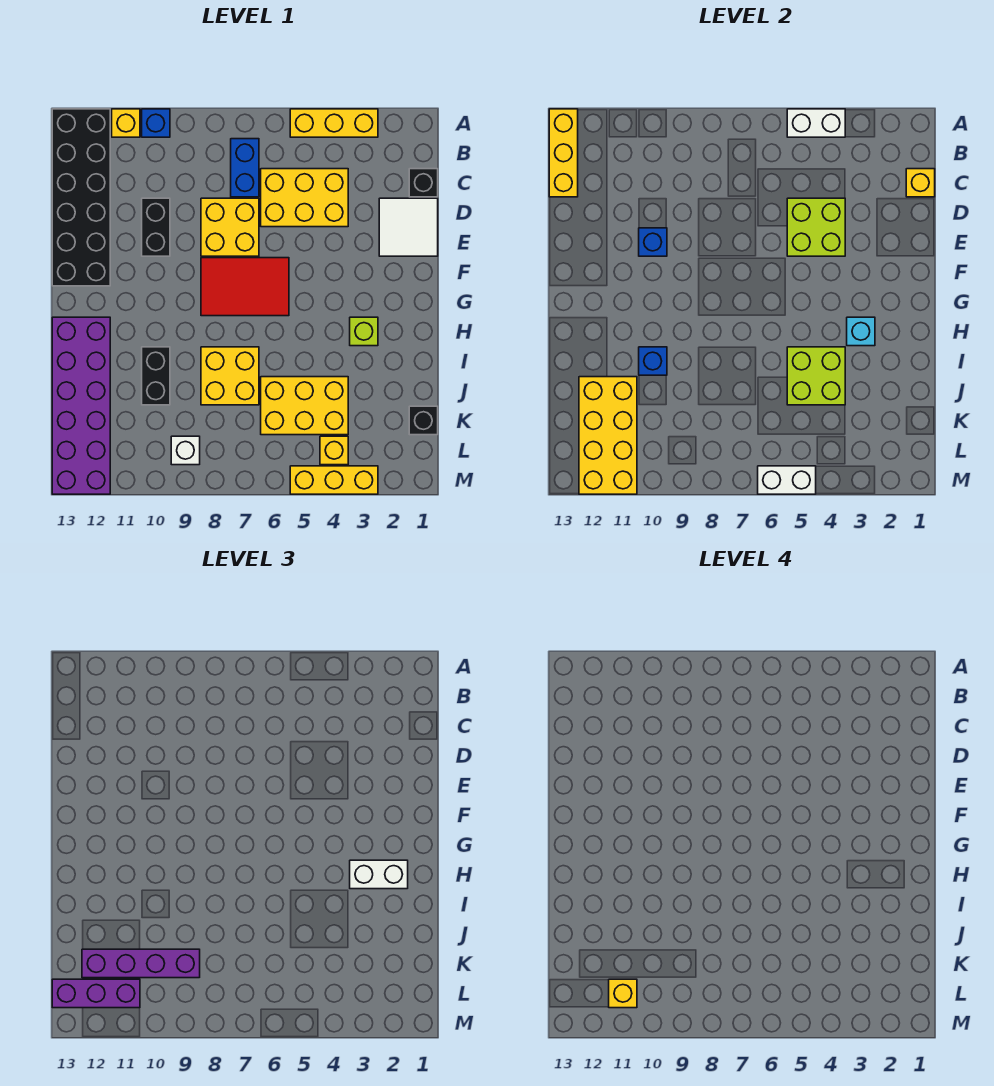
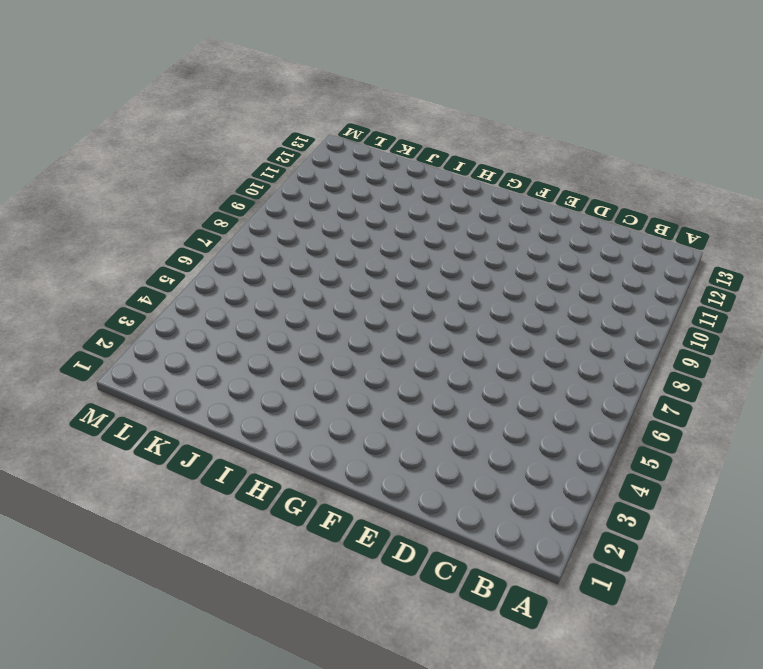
none -> yellow 1x3 brick [290,109,378,137]
none -> blue 1x1 brick [142,109,170,137]
none -> yellow 1x1 brick [112,109,140,137]
none -> black 2x6 brick [52,109,110,286]

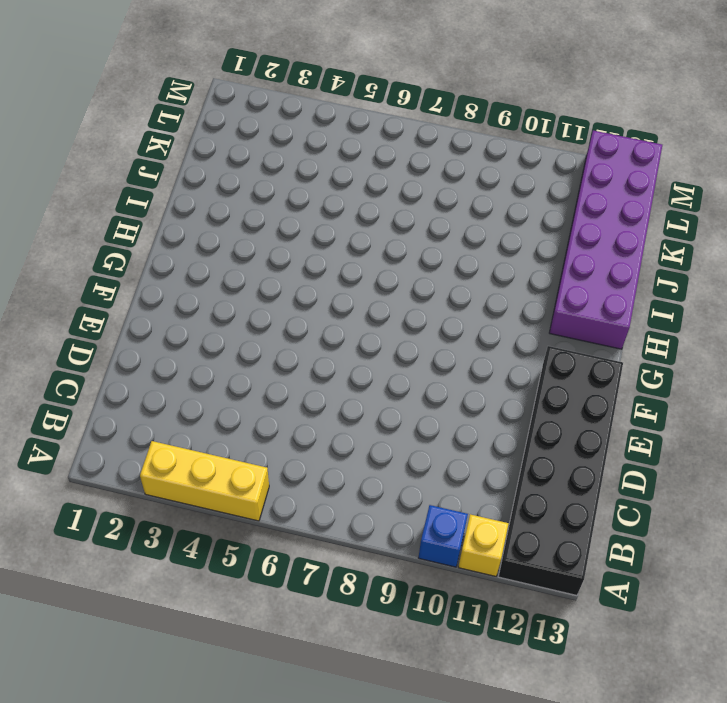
none -> blue 1x2 brick [231,139,259,197]
none -> black 1x1 brick [409,169,438,197]
none -> yellow 2x3 brick [261,169,348,227]
none -> white 2x2 tile [379,198,438,256]

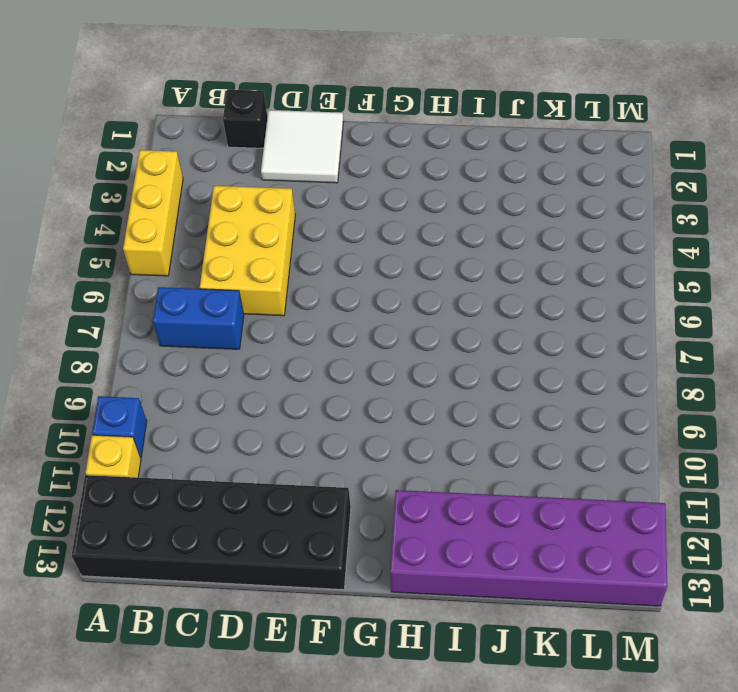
none -> yellow 2x2 brick [201,198,259,256]
none -> black 1x2 brick [142,198,170,256]
none -> red 2x3 tile [201,258,289,316]
none -> lime 1x1 brick [350,317,378,346]

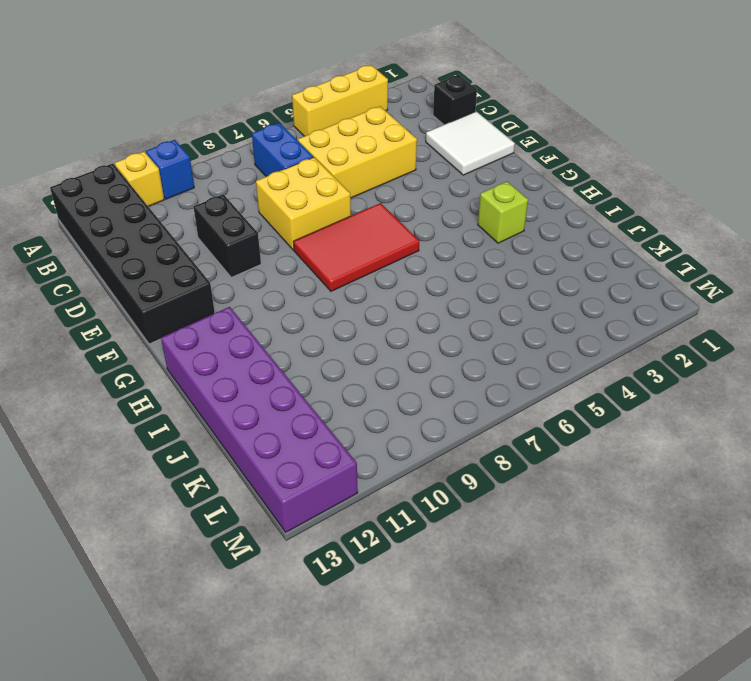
none -> yellow 2x2 brick [201,347,259,405]
none -> black 1x2 brick [142,347,170,405]
none -> yellow 2x3 brick [261,377,348,435]
none -> black 1x1 brick [409,406,438,435]

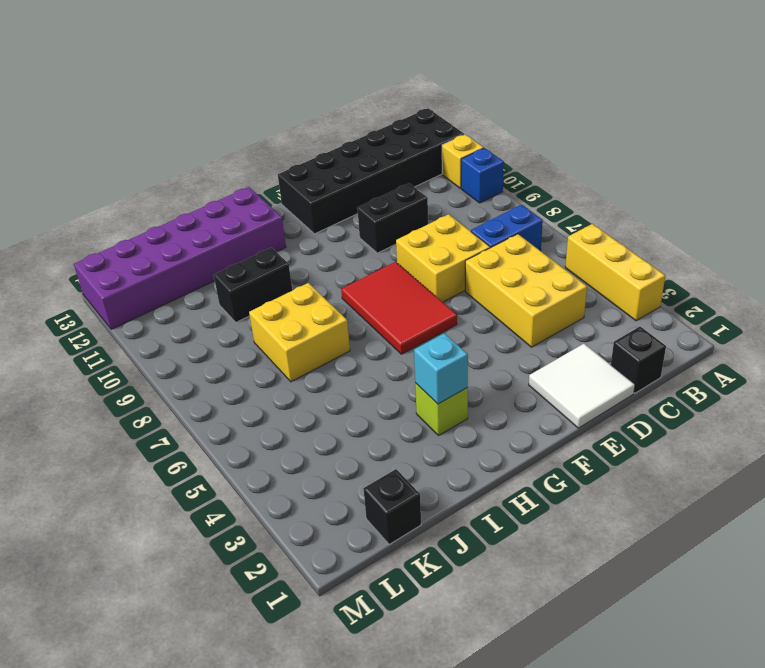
none -> yellow 2x3 brick [261,377,348,435]
none -> yellow 1x1 brick [320,436,348,465]
none -> white 1x1 brick [171,436,200,465]
none -> yellow 1x3 brick [290,466,378,494]

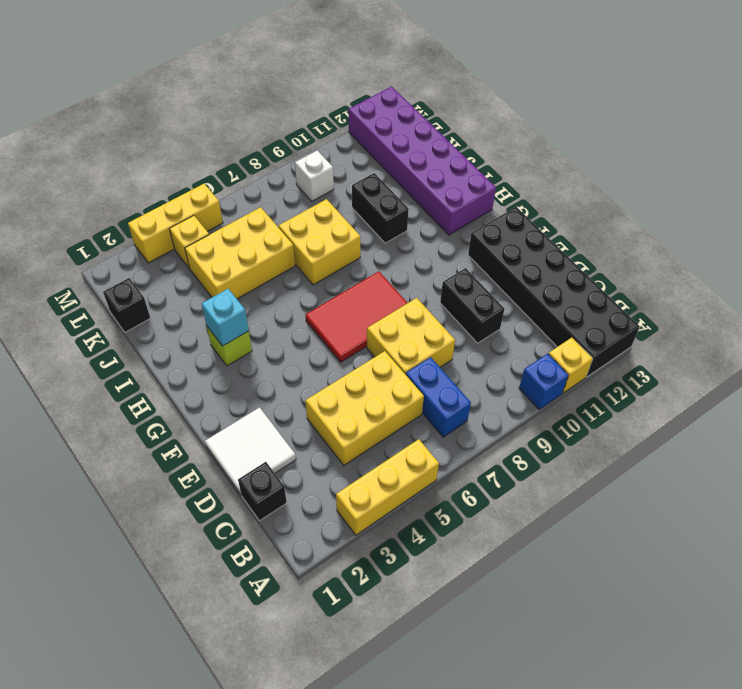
none -> white 1x2 brick [787,109,845,137]
none -> yellow 1x3 brick [549,109,578,197]
none -> yellow 1x1 brick [906,169,935,197]
none -> lime 2x2 brick [787,198,845,256]

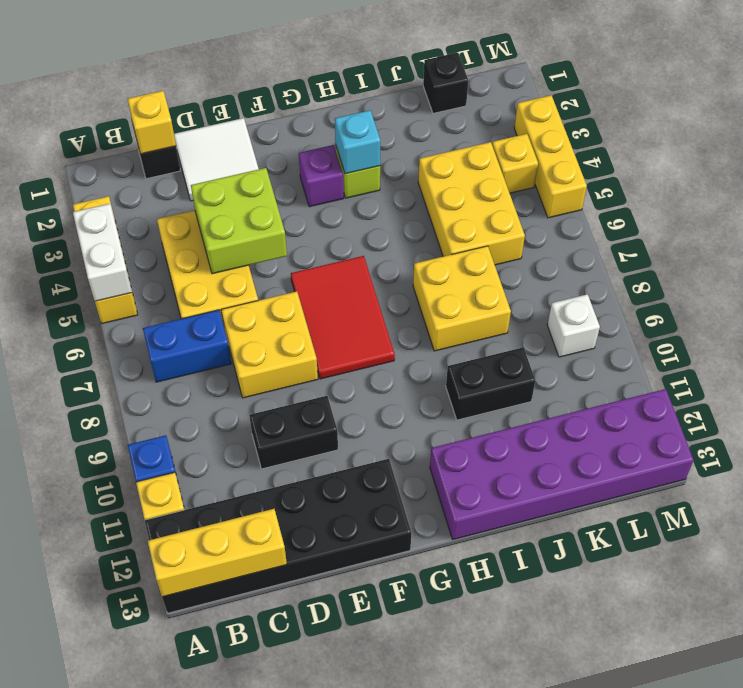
purple 1x1 brick [299,145,344,207] -> none
none -> blue 1x1 brick [639,228,667,256]
none -> lime 2x2 brick [787,347,845,405]
none -> blue 1x1 brick [639,347,667,375]
none -> yellow 2x4 brick [579,377,637,494]

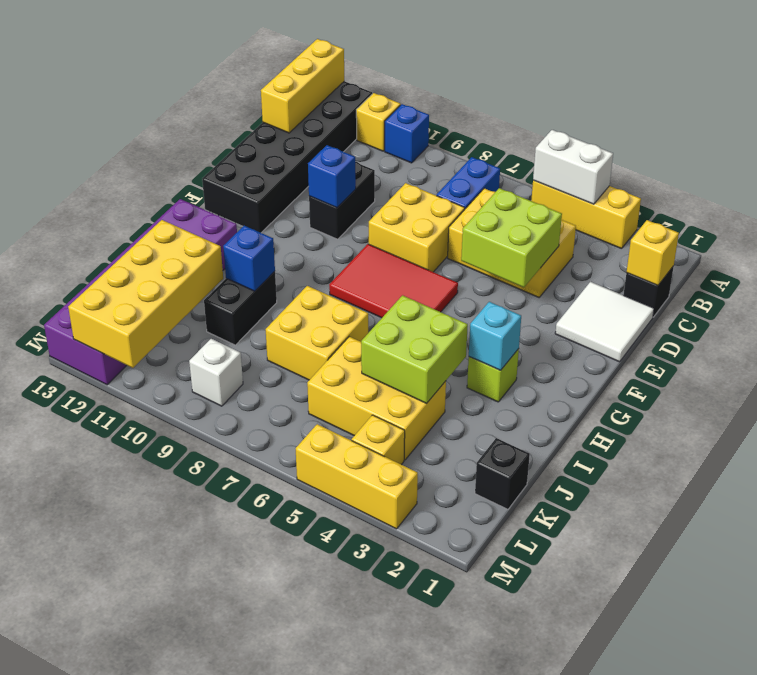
none -> white 1x2 brick [758,466,816,494]
none -> white 1x2 brick [350,860,408,889]
none -> purple 1x4 brick [82,949,200,978]
none -> purple 1x3 brick [52,979,140,1008]

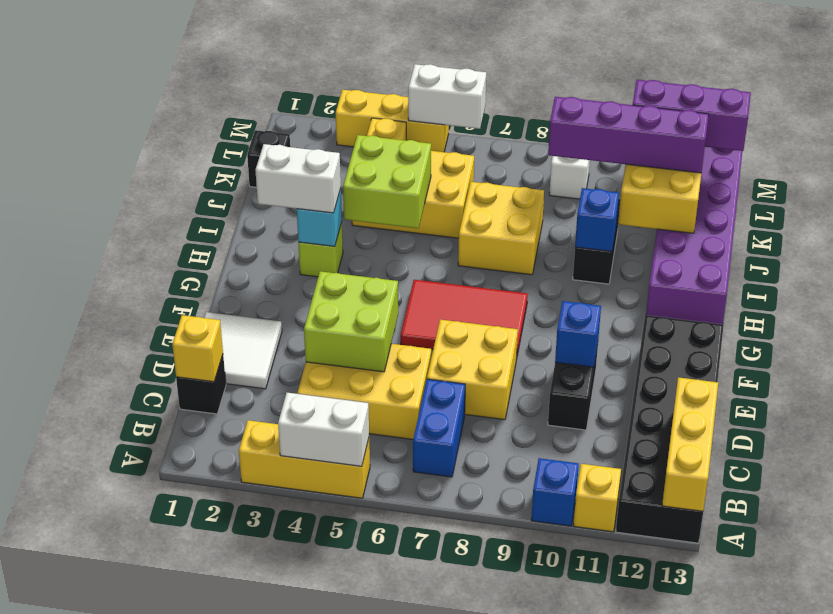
none -> yellow 1x1 brick [609,979,637,1008]

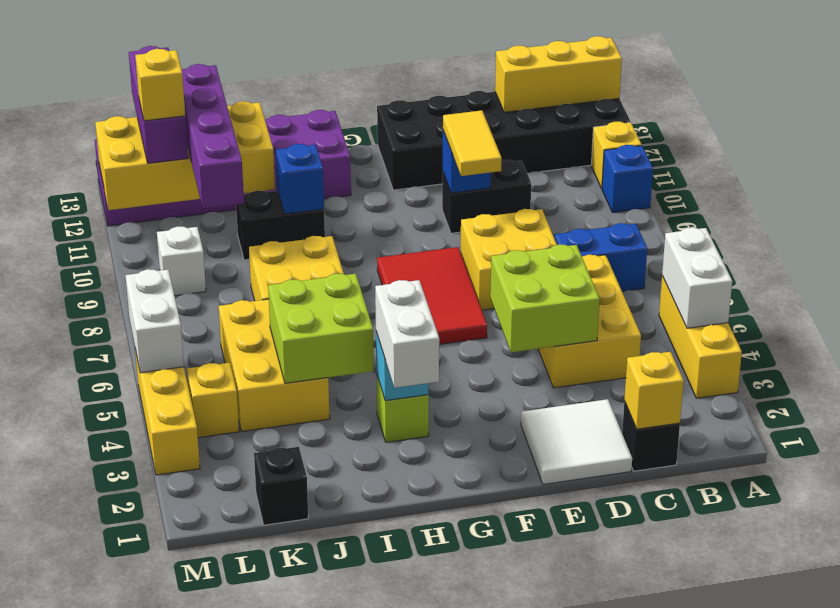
yellow 1x2 tile [443,110,502,176] -> none

